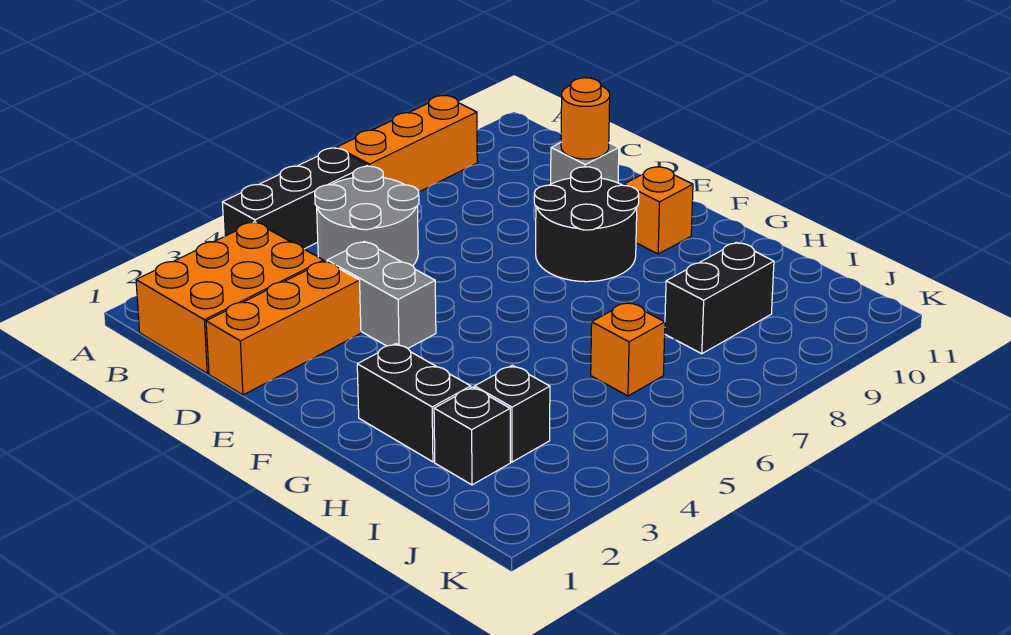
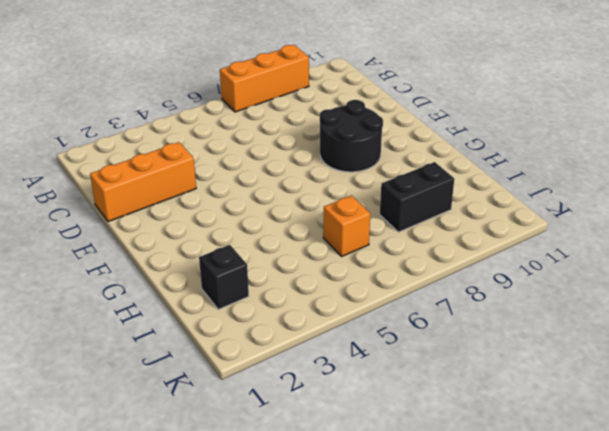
none -> black 1x3 brick [222,148,368,249]
none -> orange 2x3 brick [136,222,324,373]
none -> grey 2x2 round brick [315,166,419,266]

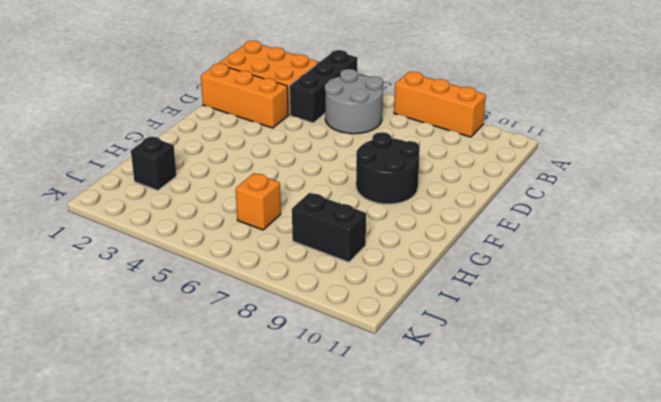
black 1x3 brick [289,50,358,123] -> black 1x3 brick turned to [222,148,368,249]
none -> grey 1x2 brick [327,242,436,348]
none -> grey 1x1 brick [551,143,619,184]
none -> orange 1x1 brick [624,167,693,254]

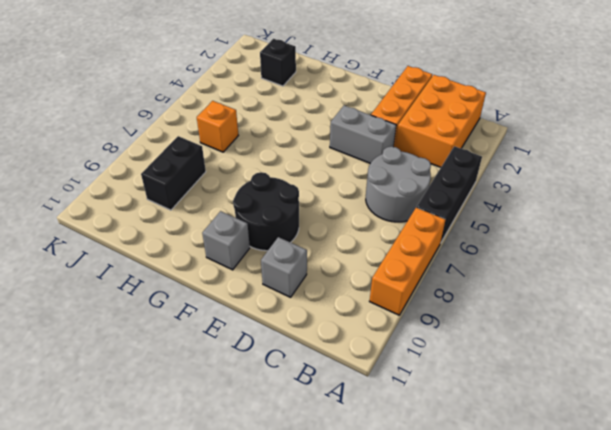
grey 1x1 brick [202,211,250,270] -> orange 1x1 brick [624,167,693,254]
none -> black 1x2 brick [357,344,471,462]
none -> black 1x1 brick [475,365,550,462]
none -> orange 1x1 round brick [561,78,610,159]

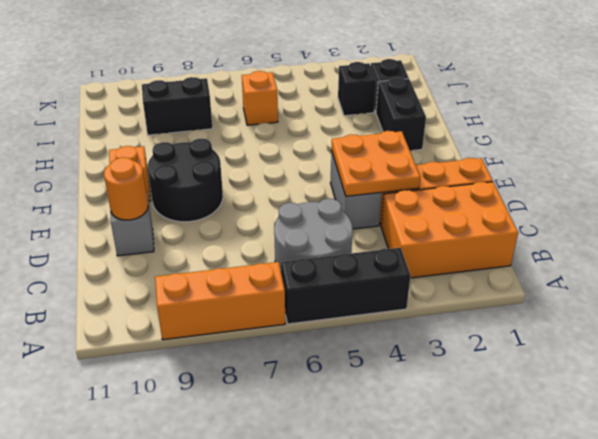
orange 2x2 plate [332,131,420,196] -> none

